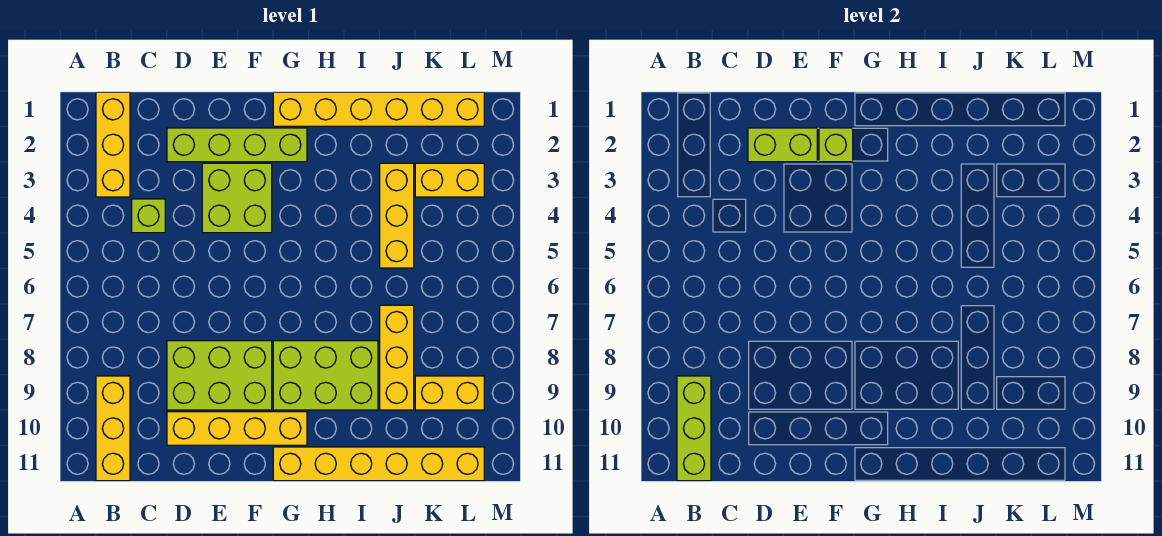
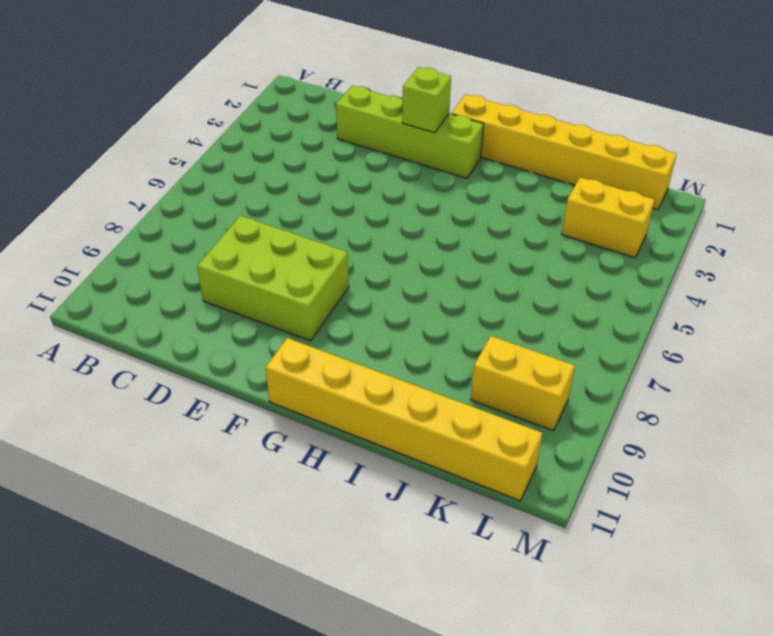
none -> yellow 1x3 brick [96,92,130,197]
none -> yellow 1x3 brick [96,376,130,481]
none -> lime 1x1 brick [132,199,165,233]

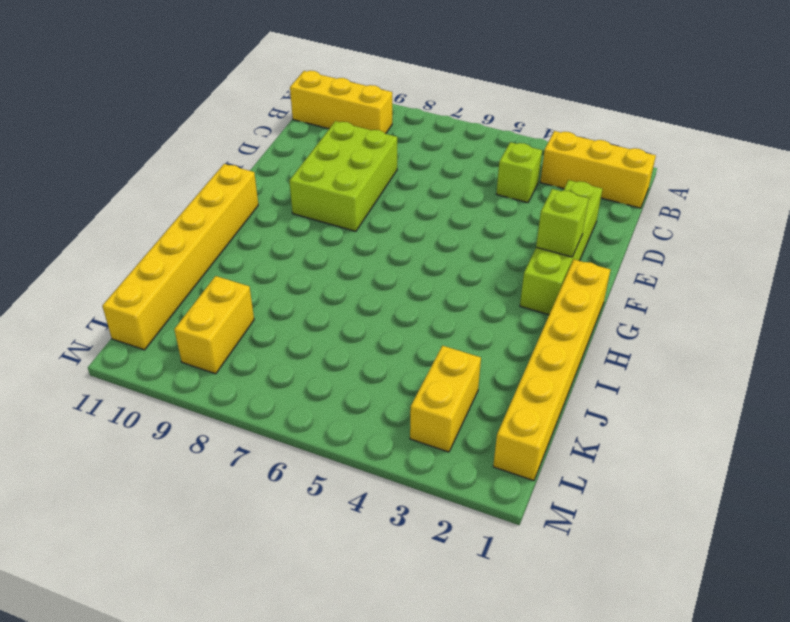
none -> yellow 1x4 brick [167,412,307,445]
none -> lime 2x2 brick [202,163,272,233]
none -> lime 2x3 brick [273,341,378,410]

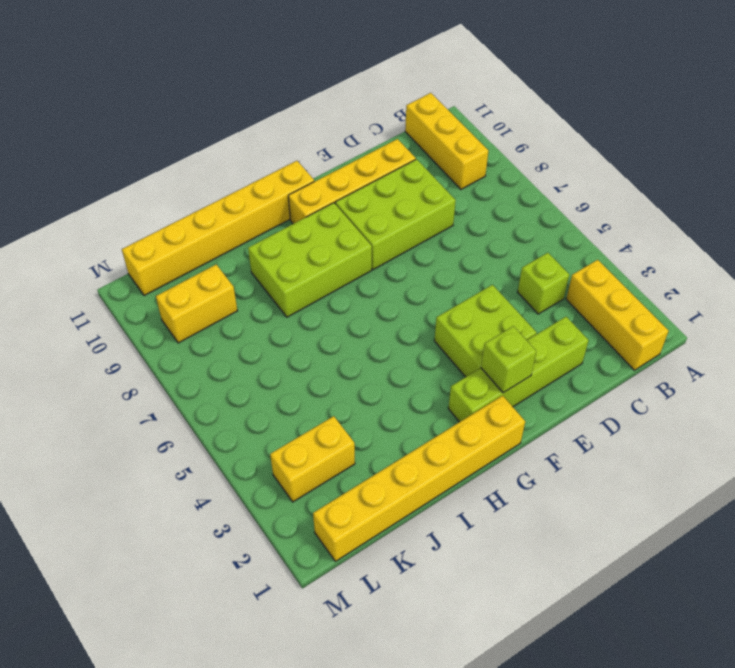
none -> yellow 1x3 brick [380,163,414,268]
none -> yellow 1x3 brick [380,305,414,410]
none -> lime 1x3 brick [677,376,711,481]

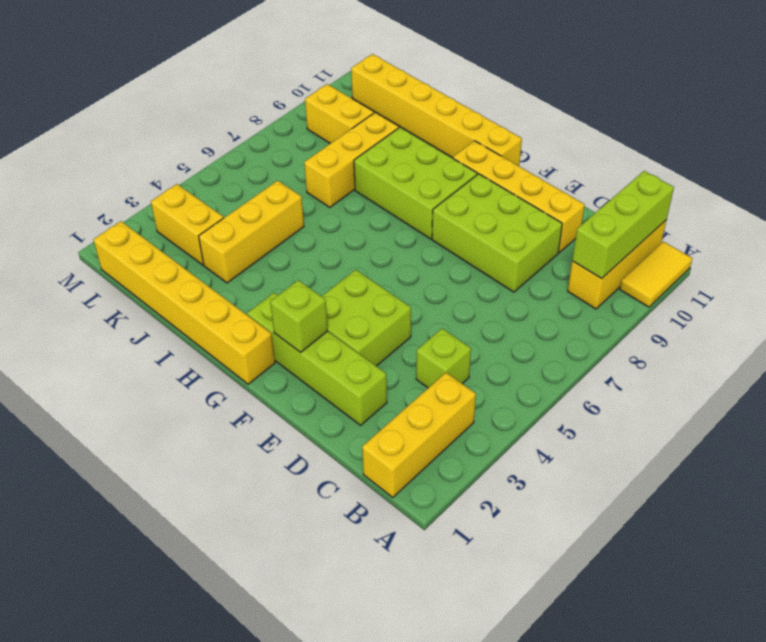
yellow 1x2 tile [620,242,692,307] -> none
none -> lime 1x2 brick [748,128,817,162]

